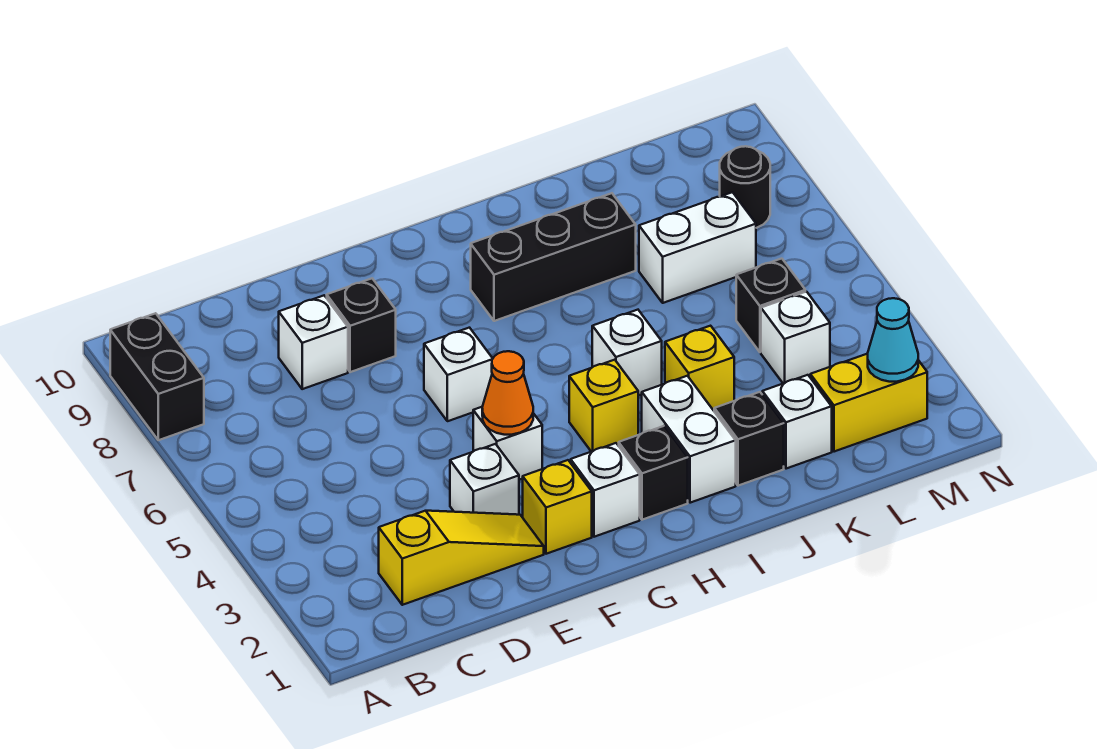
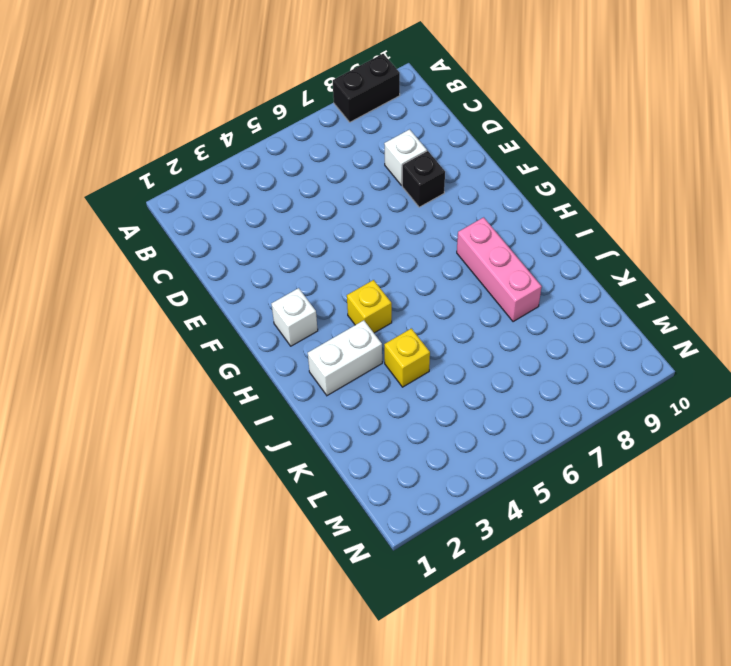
pink 1x3 brick [457,217,542,322] -> black 1x3 brick [471,193,636,321]
none -> yellow 1x3 slope [379,511,544,605]
none -> white 1x1 brick [450,444,519,515]
none -> yellow 1x1 brick [523,460,592,554]

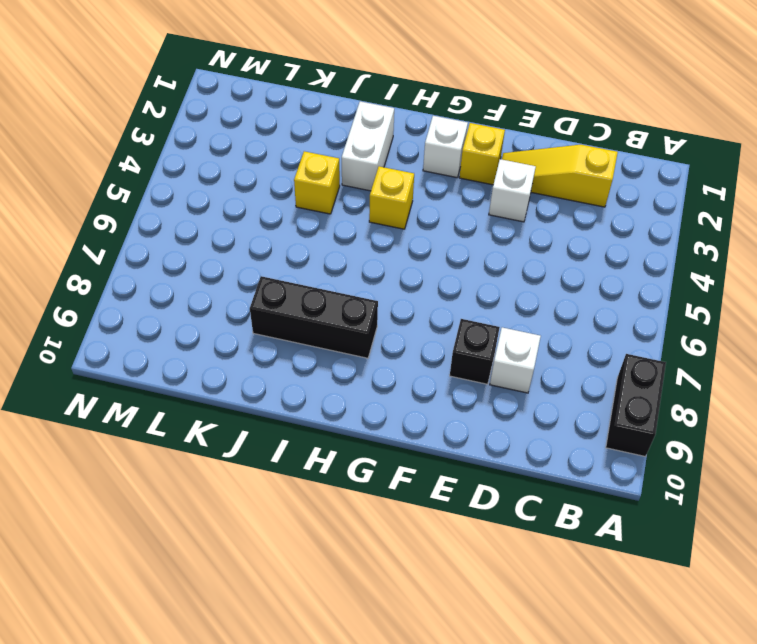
none -> white 1x1 brick [473,407,542,480]
none -> white 1x1 brick [424,328,493,421]
none -> black 1x1 brick [619,426,688,520]

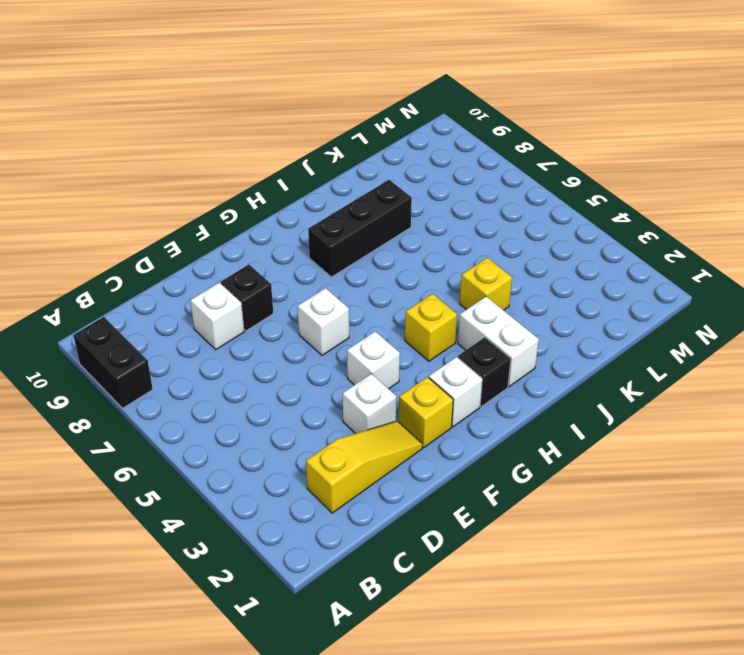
none -> white 1x1 brick [592,310,662,396]
none -> black 1x1 brick [714,392,784,486]
none -> white 1x1 brick [762,375,832,469]

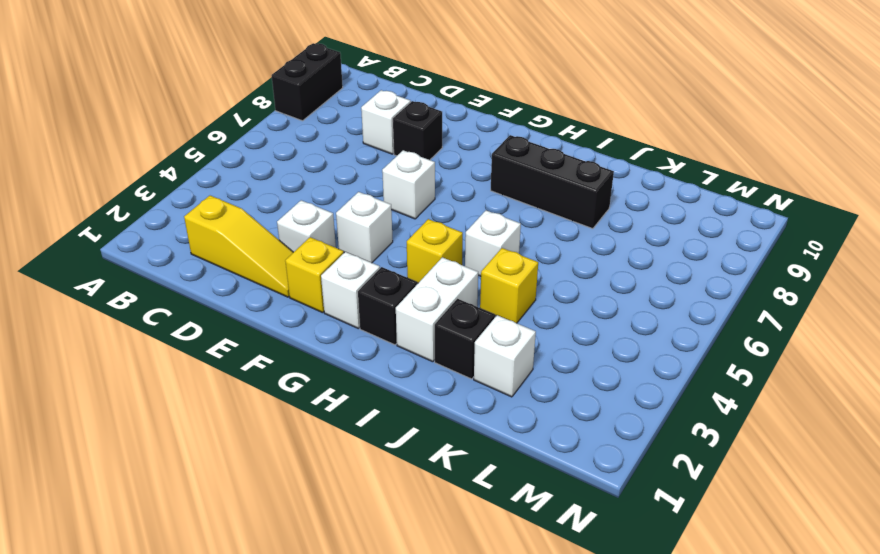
none -> white 1x2 brick [639,192,756,303]
none -> yellow 1x2 brick [810,354,927,452]
none -> white 1x1 brick [761,292,830,383]

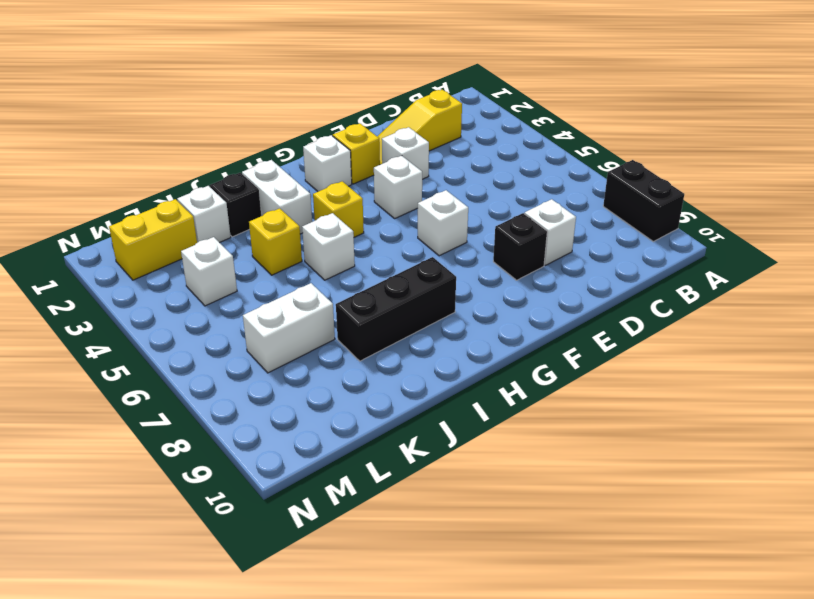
none -> black 1x1 brick [619,426,688,520]
none -> black 1x1 brick [736,259,805,352]
none -> black 1x1 round brick [720,146,770,228]

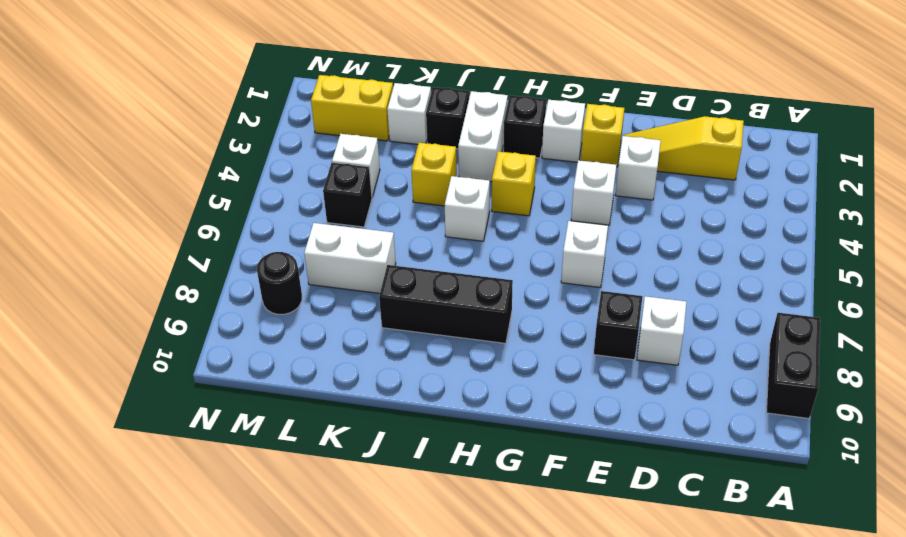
none -> orange 1x1 cone [482,351,533,435]
none -> cyan 1x1 cone [868,298,918,382]

